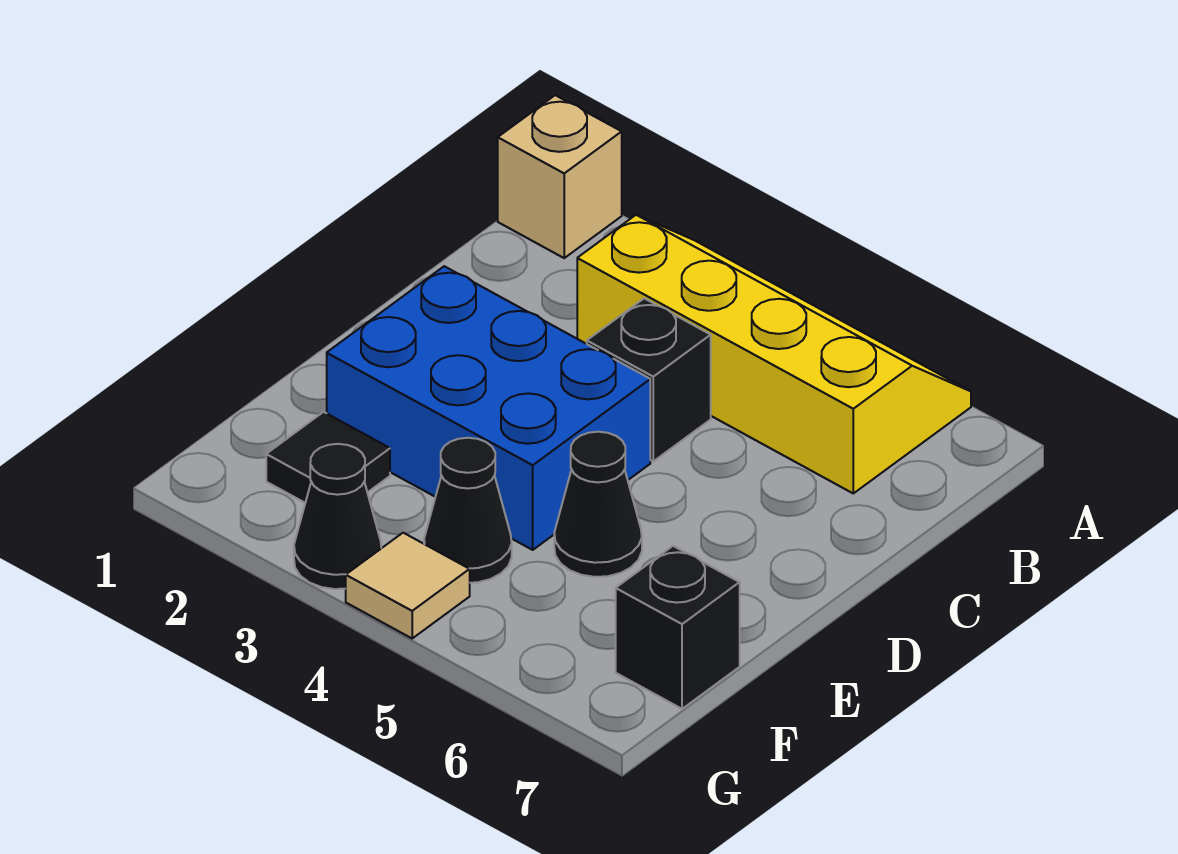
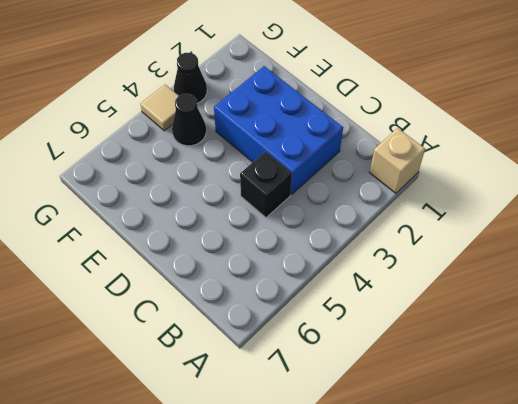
blue 2x3 brick [214,66,343,194] -> blue 2x3 brick turned to [327,266,650,550]
none -> yellow 2x4 slope [577,215,971,493]
none -> black 1x1 cone [554,432,642,577]

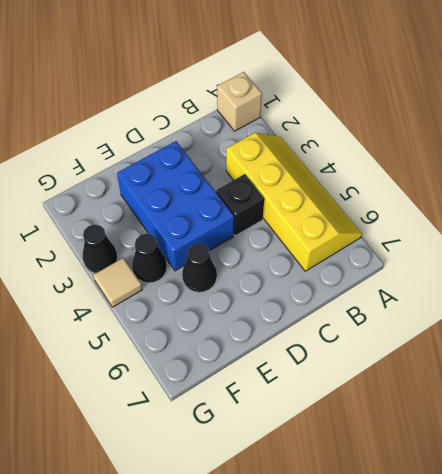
none -> black 1x1 tile [266,412,390,503]
none -> black 1x1 brick [616,546,740,709]

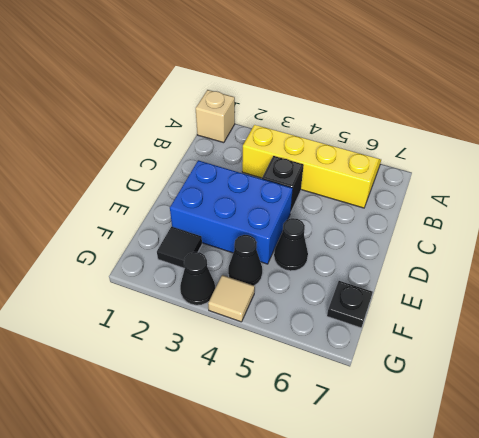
black 1x1 plate [327,281,373,328] -> black 1x1 brick [616,546,740,709]

